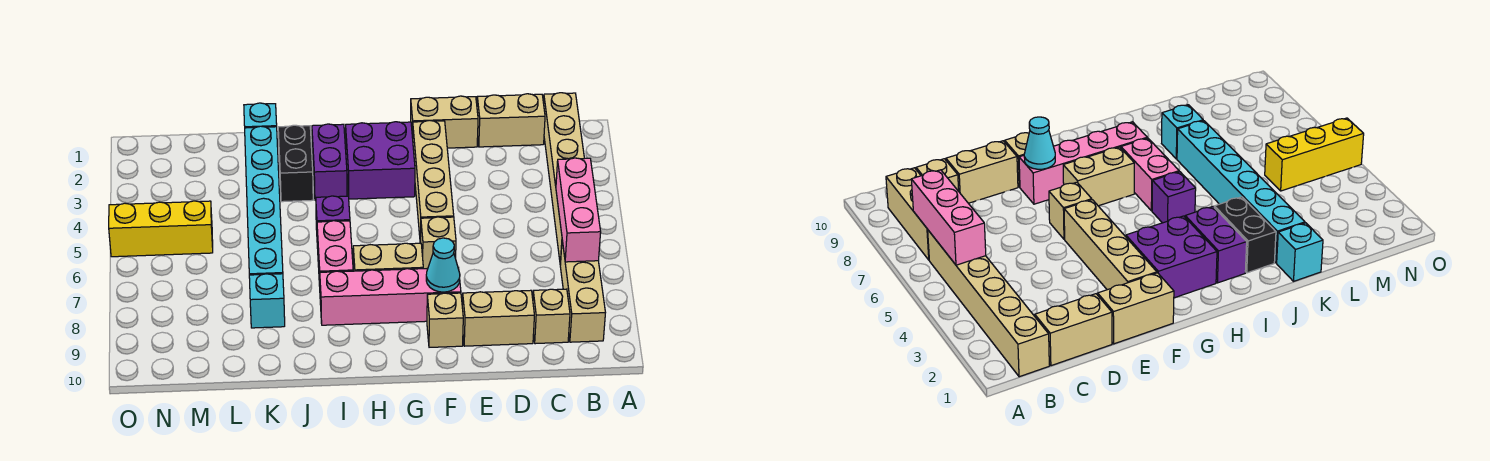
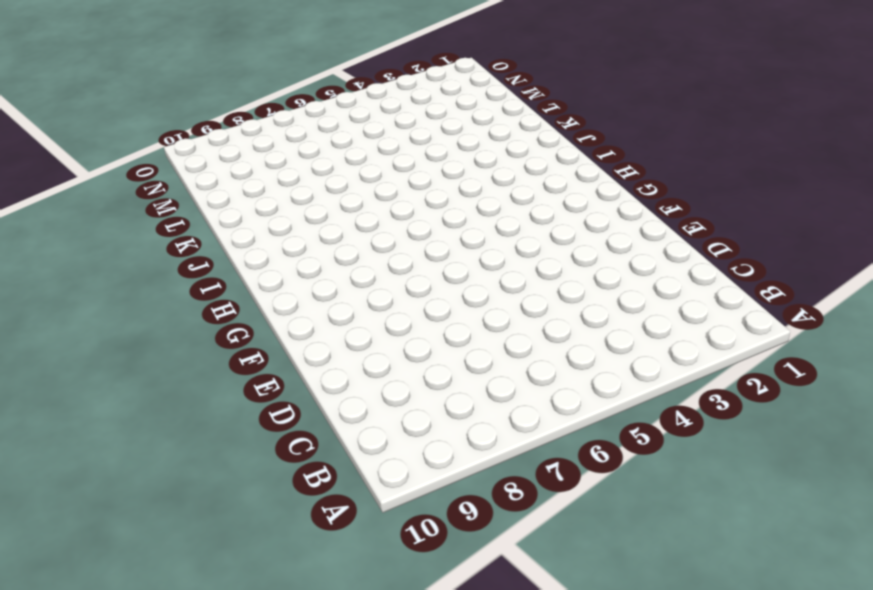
none -> tan 1x6 brick [543,93,585,265]
none -> tan 1x3 brick [560,241,605,342]
none -> tan 1x2 brick [477,94,545,147]

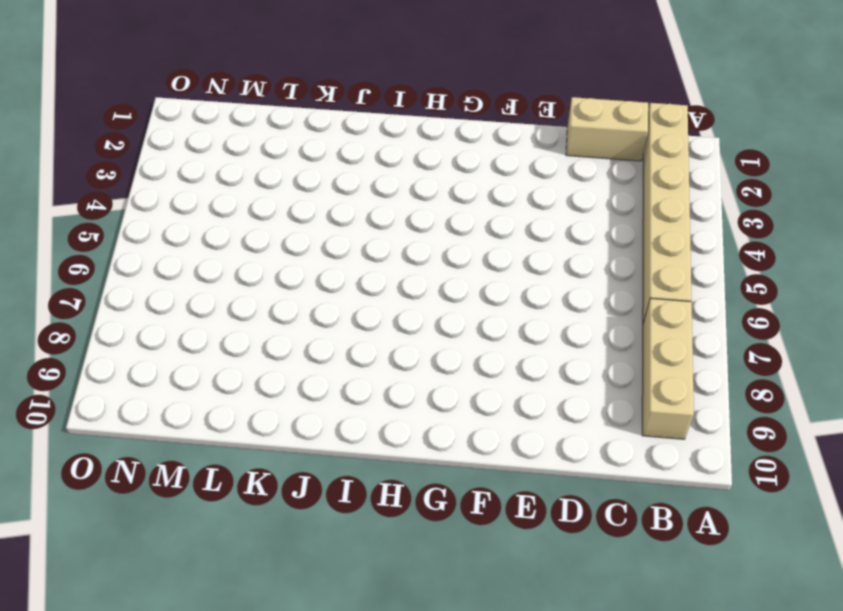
none -> tan 1x1 brick [533,289,570,344]
none -> tan 1x2 brick [462,290,534,346]
none -> tan 1x2 brick [411,96,478,148]

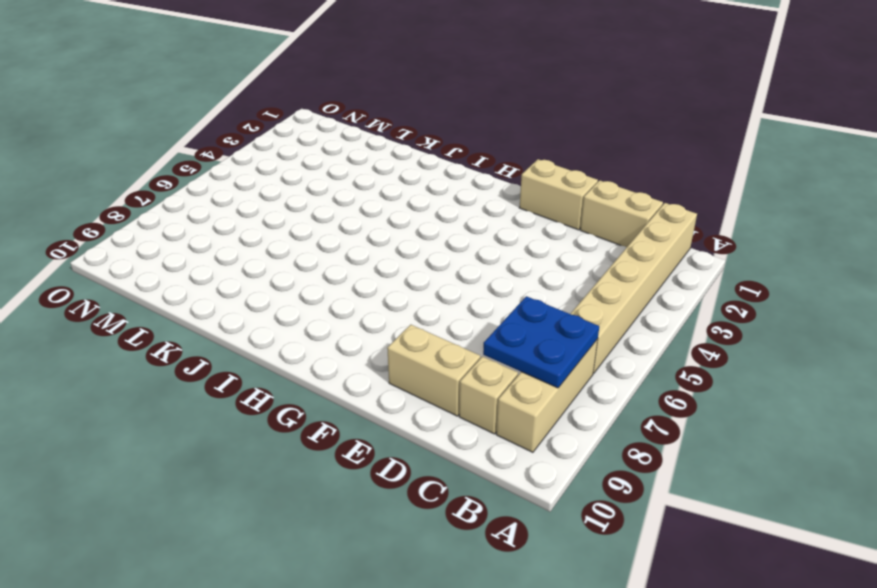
blue 2x2 plate [483,296,599,388] -> pink 1x3 brick [556,158,601,262]
none -> tan 1x4 brick [412,120,454,243]
none -> tan 1x1 brick [421,217,456,269]
none -> pink 1x4 brick [320,268,461,325]

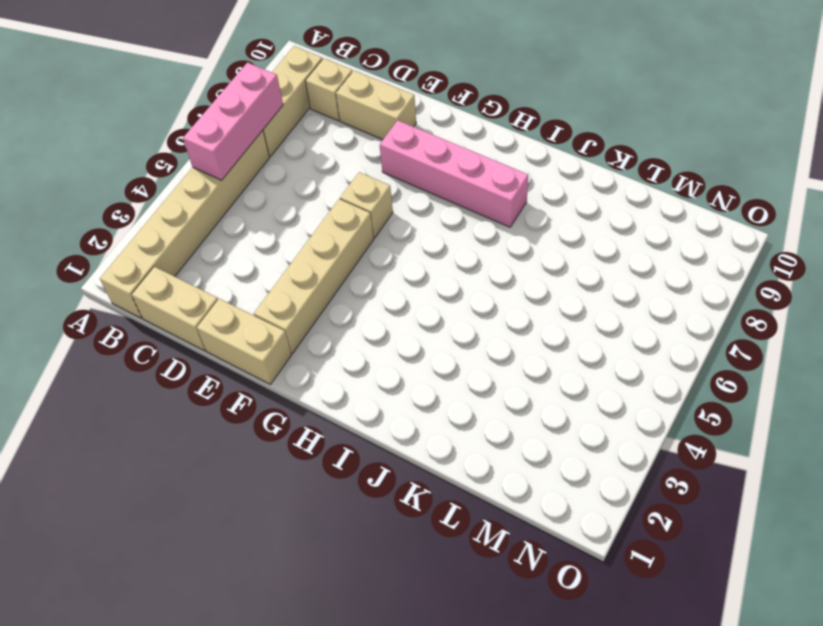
none -> tan 1x1 brick [427,293,463,347]
none -> purple 2x2 brick [346,122,415,199]
none -> tan 1x2 brick [353,243,423,271]

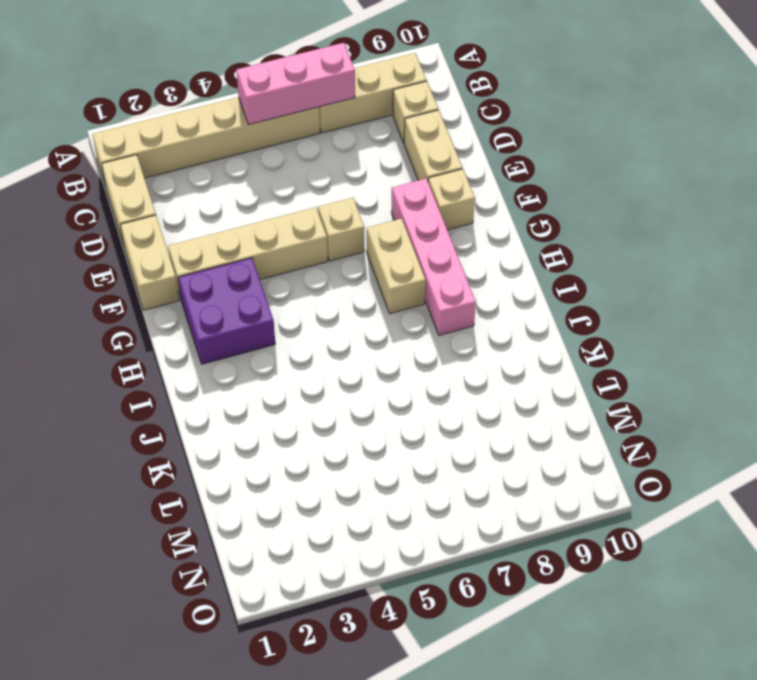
none -> purple 1x2 brick [312,124,347,200]
none -> purple 1x1 brick [316,196,350,247]
none -> pink 1x2 brick [317,221,353,286]

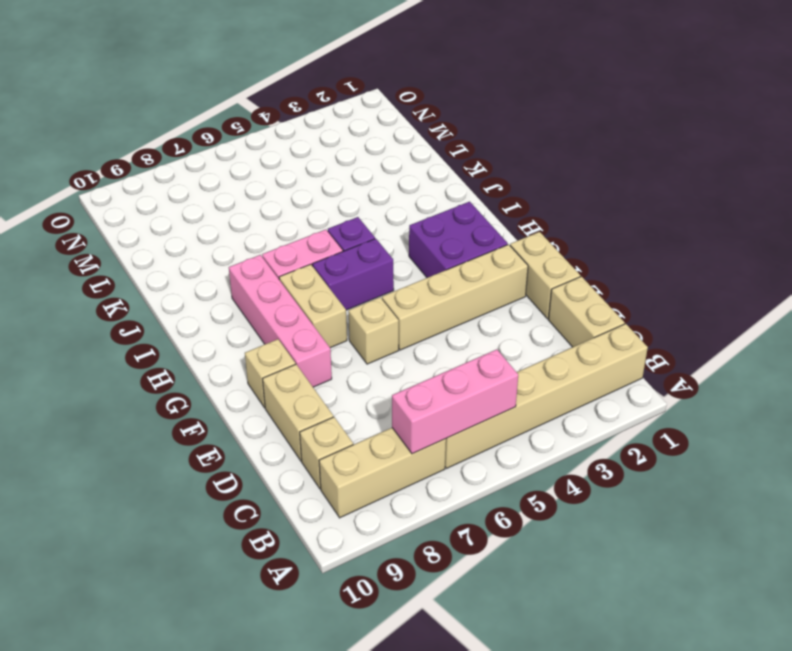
purple 1x2 brick [312,239,394,310] -> purple 1x2 brick moved to [312,124,347,200]
none -> black 1x2 brick [278,125,313,202]
none -> cyan 1x1 brick [244,103,277,128]
none -> cyan 1x6 brick [245,126,283,275]

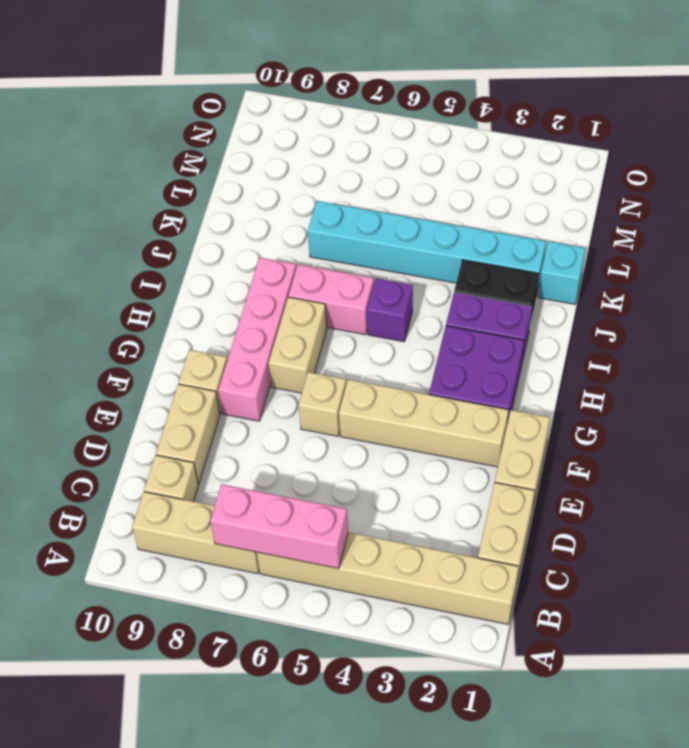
none -> cyan 1x1 brick [249,274,285,328]
none -> yellow 1x3 brick [109,201,213,257]
none -> cyan 1x1 cone [426,238,460,292]

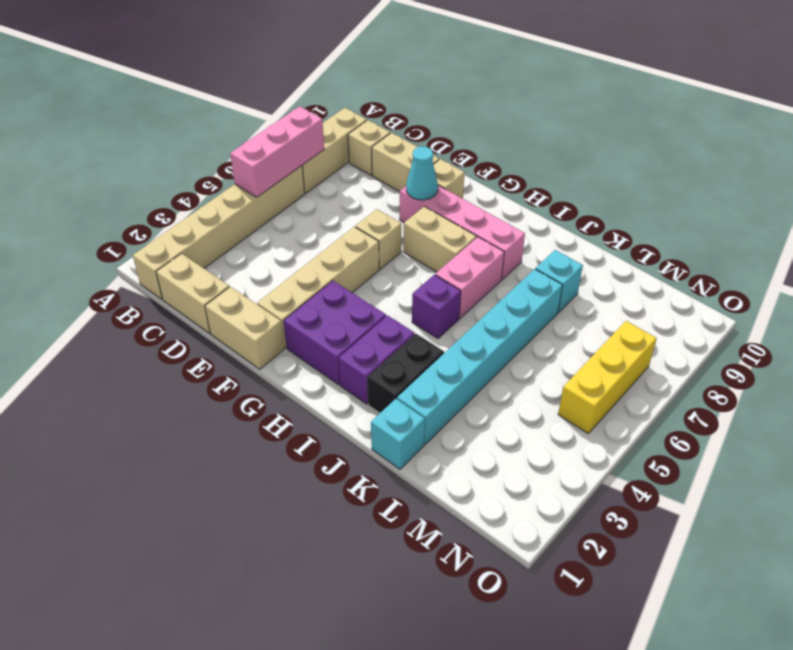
yellow 1x3 brick [558,321,657,434] -> yellow 1x3 brick turned to [109,201,213,257]

